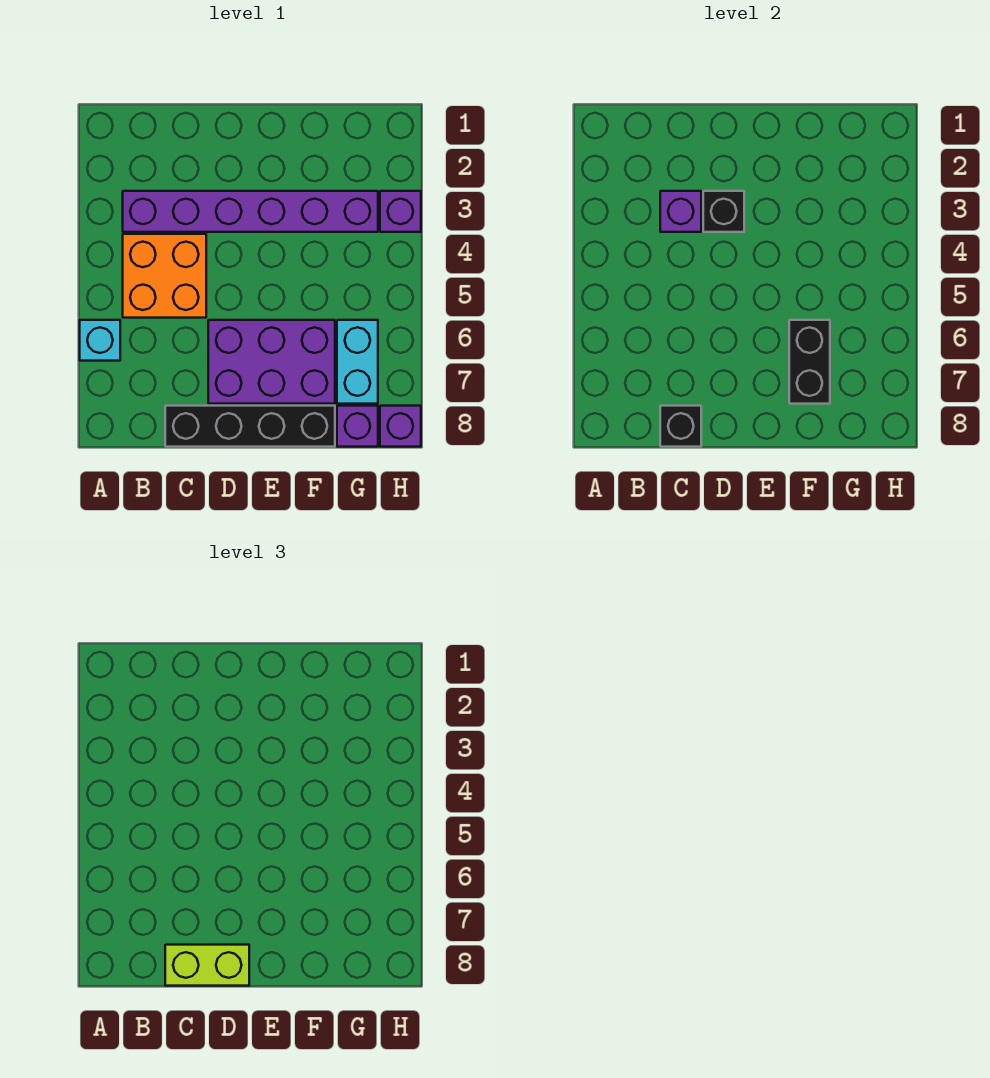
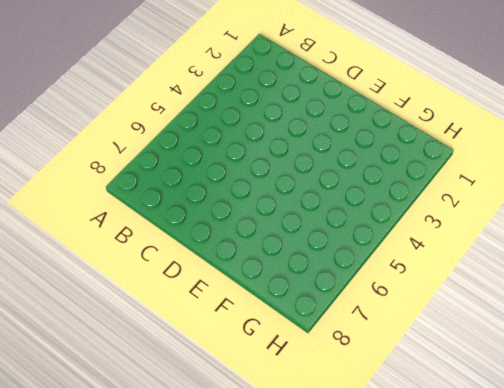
none -> cyan 1x1 brick [80,320,120,361]
none -> purple 1x6 brick [123,191,378,232]
none -> orange 2x2 brick [123,234,206,318]

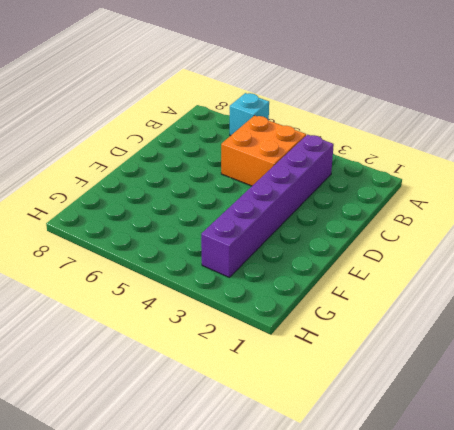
none -> black 1x4 brick [165,406,335,447]
none -> purple 2x3 brick [208,320,335,404]
none -> cyan 1x2 brick [337,320,378,404]

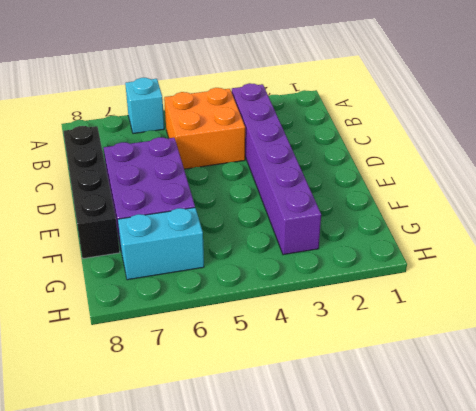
none -> purple 1x1 brick [337,406,378,447]
none -> purple 1x1 brick [380,191,421,232]
none -> purple 1x1 brick [380,406,421,447]

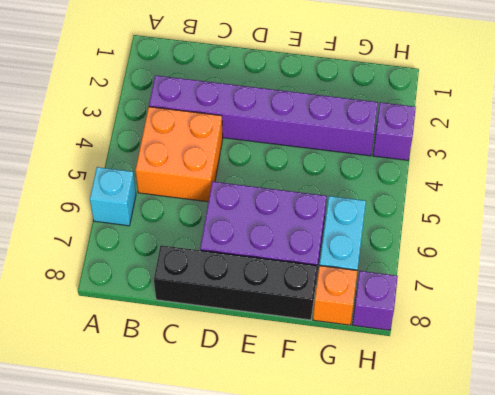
orange 1x1 brick [313,266,357,325] -> purple 1x1 brick [337,406,378,447]
none -> purple 1x1 brick [660,191,701,232]
none -> black 1x1 brick [660,406,701,447]
none -> black 1x1 brick [703,191,744,232]

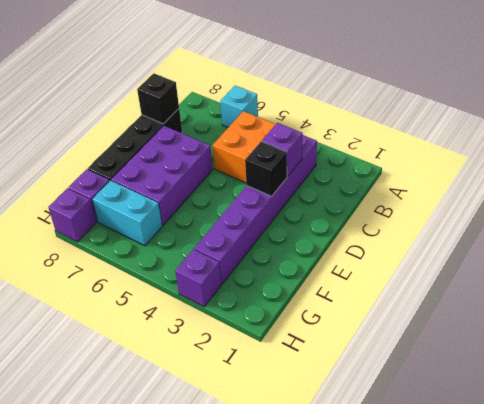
none -> black 1x2 brick [789,320,830,404]
none -> lime 1x2 brick [165,945,249,986]

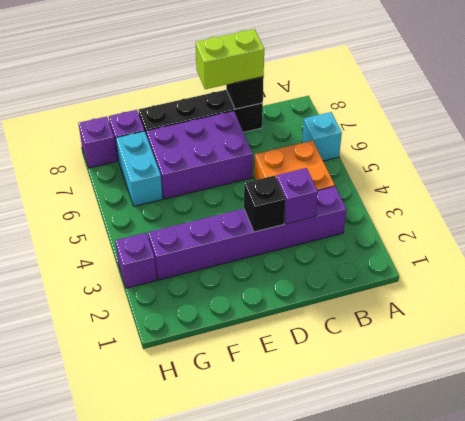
none -> black 1x2 brick [789,320,830,404]

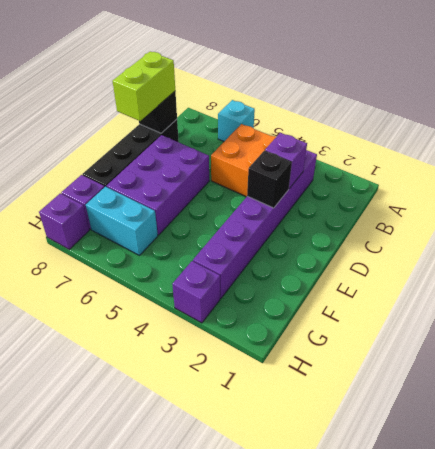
none -> black 1x2 brick [789,320,830,404]

